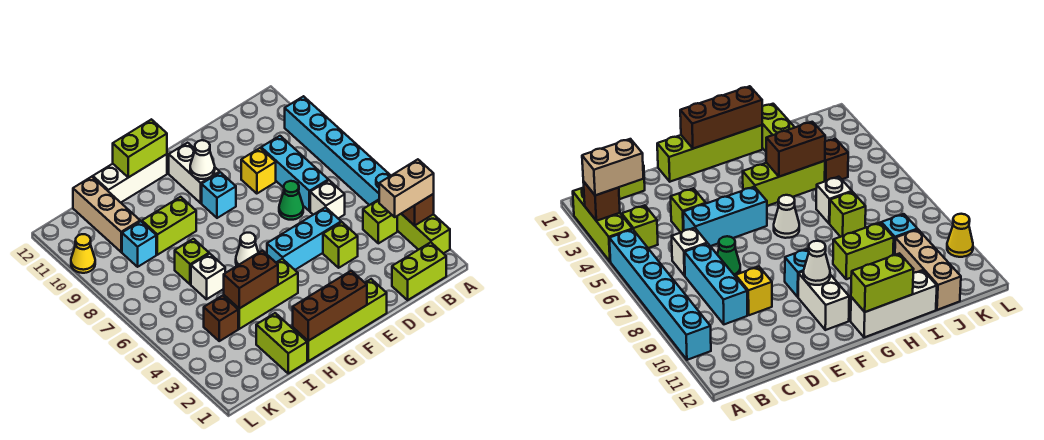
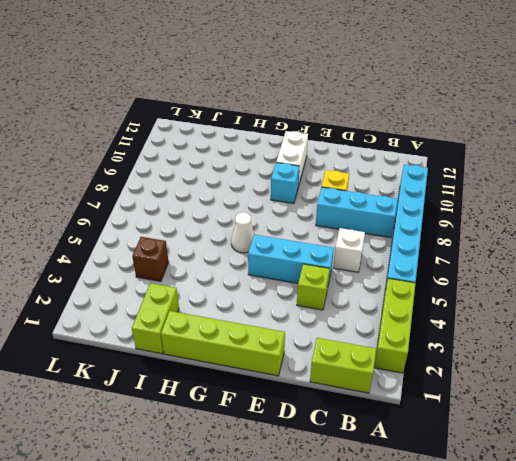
cyan 1x3 brick [316,187,398,238] -> cyan 1x3 brick turned to [261,136,328,211]
none -> lime 1x1 brick [363,200,397,243]
none -> green 1x1 cone [279,181,303,220]
none -> lime 1x3 brick [224,259,298,329]
none -> white 1x3 brick [93,154,167,203]

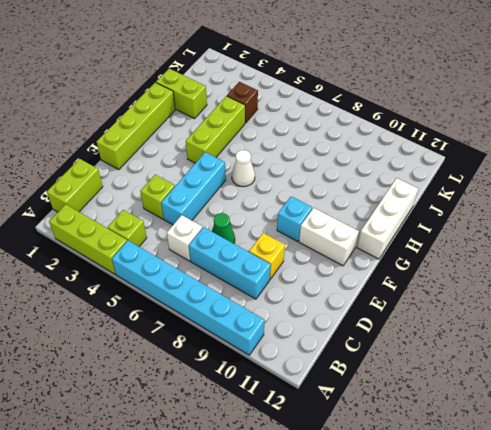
none -> lime 1x2 brick [142,197,196,255]
none -> white 1x1 brick [191,254,225,299]
none -> lime 1x1 brick [175,239,209,284]
none -> cyan 1x1 brick [122,221,156,267]

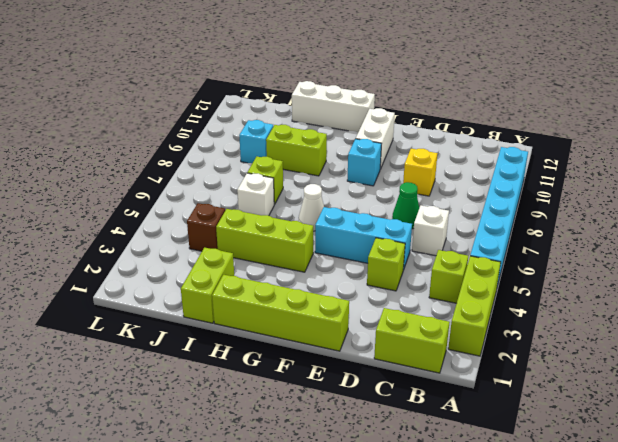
none -> cyan 1x3 brick [261,136,328,211]
none -> tan 1x3 brick [73,177,140,252]
none -> yellow 1x1 cone [71,234,95,273]
none -> brown 1x1 brick [401,194,434,226]

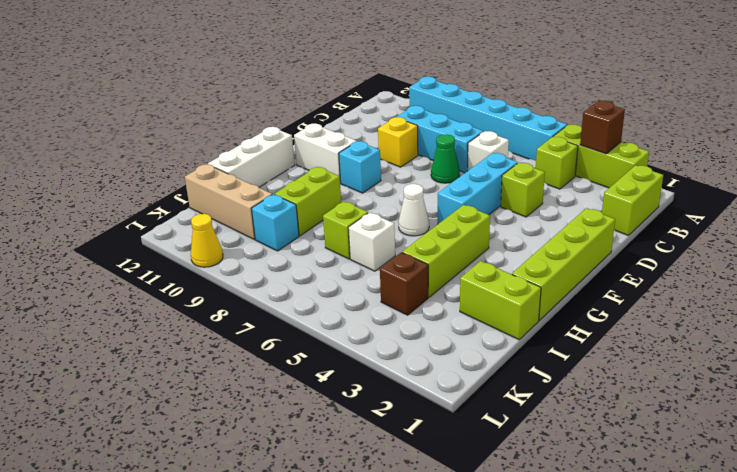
none -> brown 1x3 brick [293,271,367,341]
none -> white 1x1 cone [190,140,215,179]
none -> lime 1x2 brick [113,119,167,177]
none -> brown 1x2 brick [224,250,278,309]

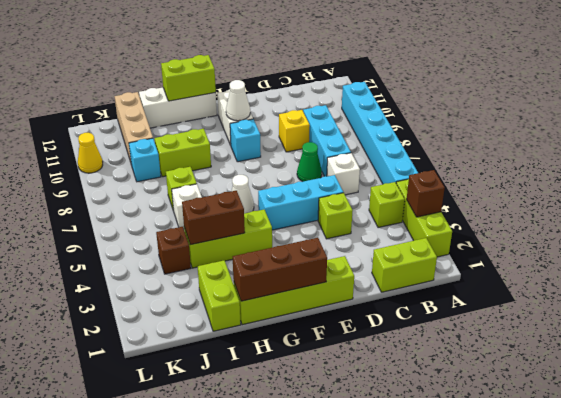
none -> tan 1x2 brick [379,159,434,217]

